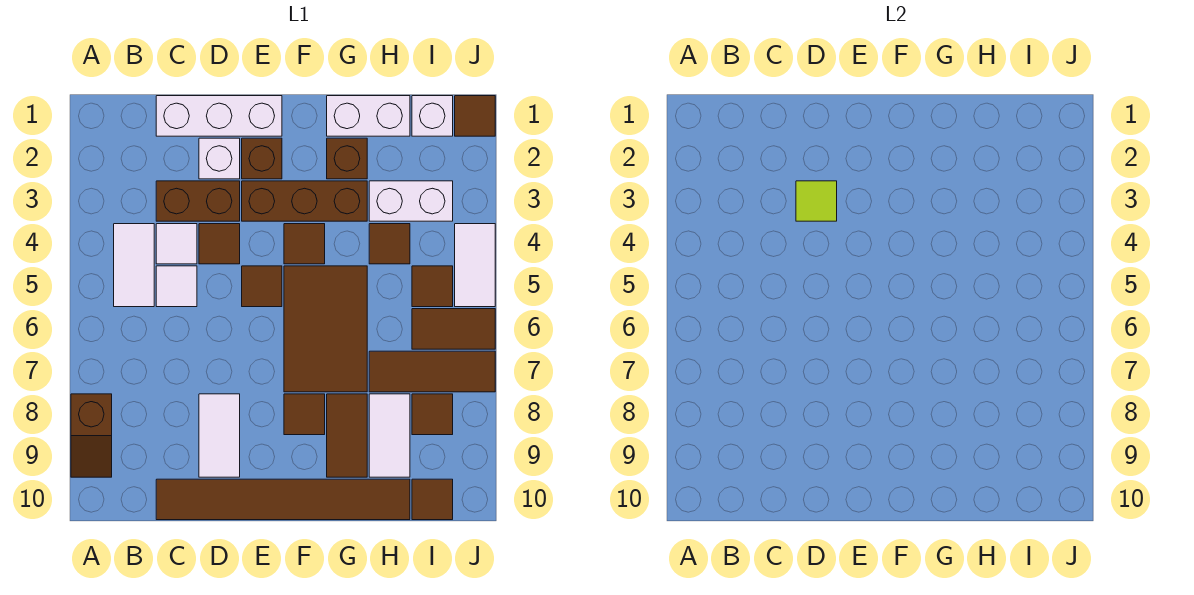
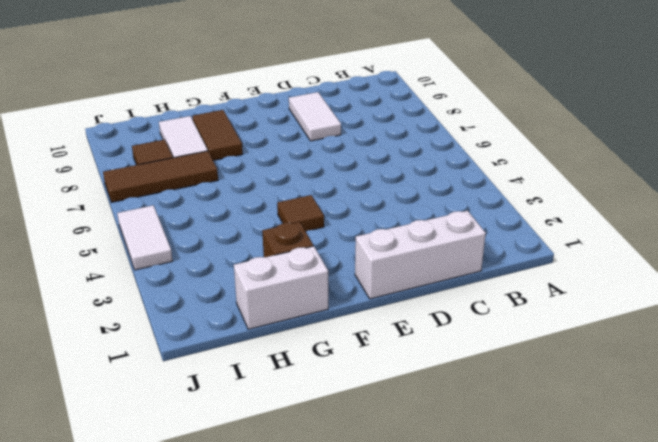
none -> brown 1x2 slope [71,394,112,477]
none -> white 1x2 tile [114,224,154,307]
none -> brown 1x2 brick [156,181,240,221]
none -> white 1x1 tile [156,224,197,264]

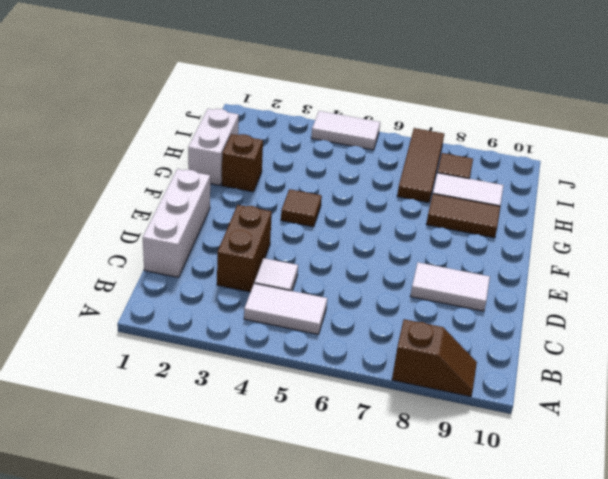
none -> white 1x1 tile [156,266,197,307]
none -> brown 1x6 tile [156,479,410,520]
none -> white 1x1 brick [199,138,240,179]
none -> brown 1x1 tile [199,224,240,264]

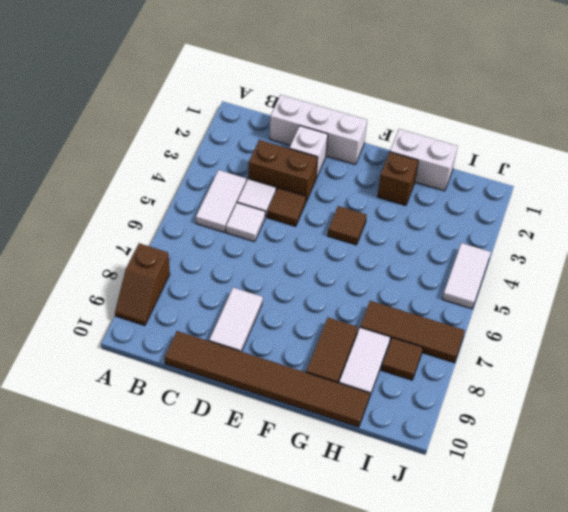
none -> brown 1x1 brick [242,138,282,179]
none -> brown 1x3 brick [242,181,367,221]
none -> brown 1x1 tile [242,266,282,307]
none -> brown 2x3 tile [284,266,367,392]

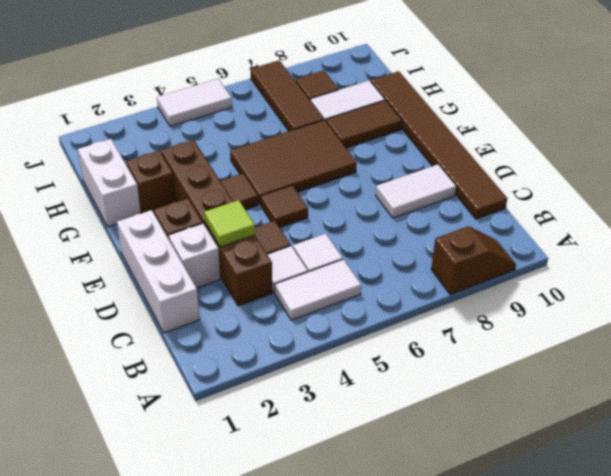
none -> brown 1x1 tile [284,394,325,435]
none -> white 1x2 brick [369,181,453,221]
none -> brown 1x1 tile [369,224,410,264]
none -> white 1x1 brick [412,96,453,136]

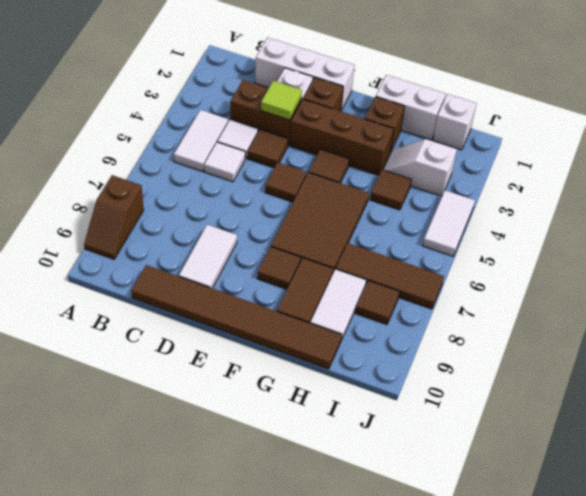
white 1x2 slope [383,139,457,196] -> white 1x2 brick [369,181,453,221]
none -> brown 1x1 tile [412,266,453,307]
none -> brown 1x2 tile [412,309,495,349]
none -> brown 1x1 tile [412,479,453,520]
none -> brown 1x1 tile [455,96,495,136]

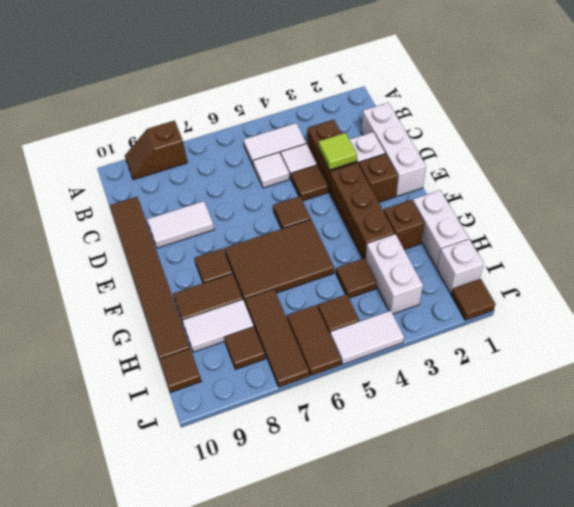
none -> brown 1x1 tile [284,224,325,264]

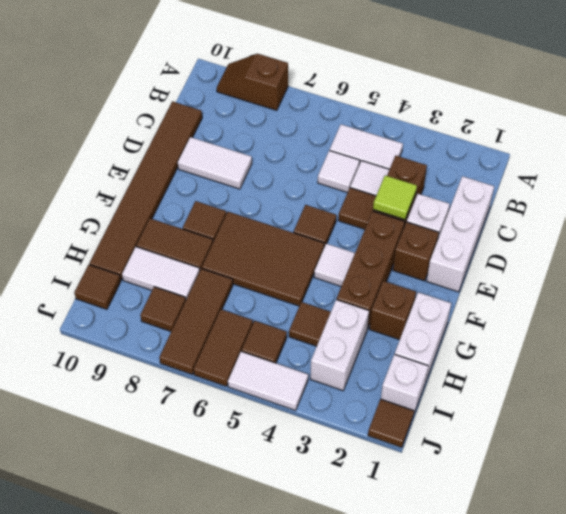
white 1x1 tile [314,244,355,286] -> brown 1x1 tile [284,224,325,264]

